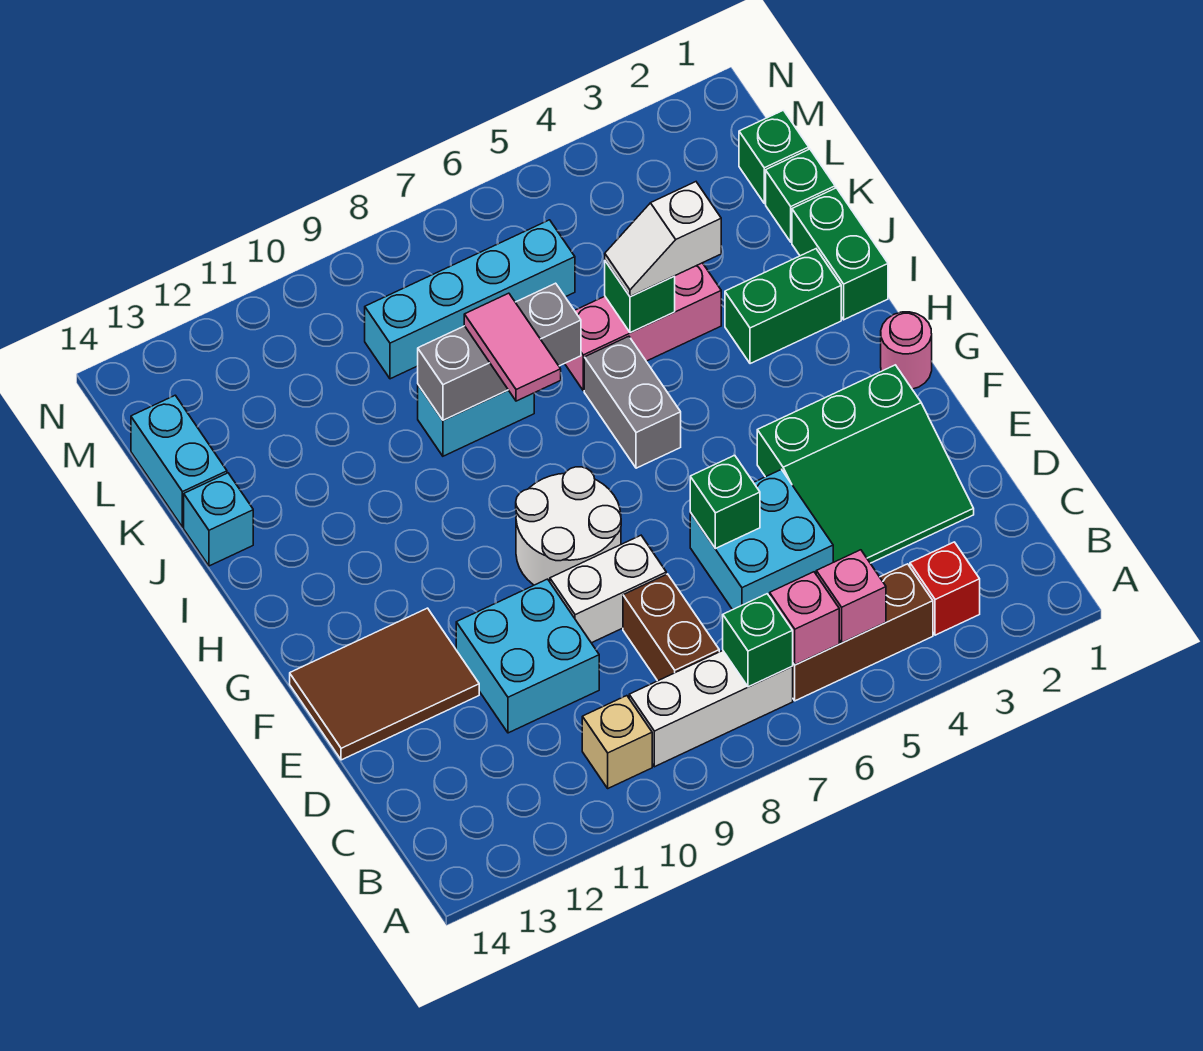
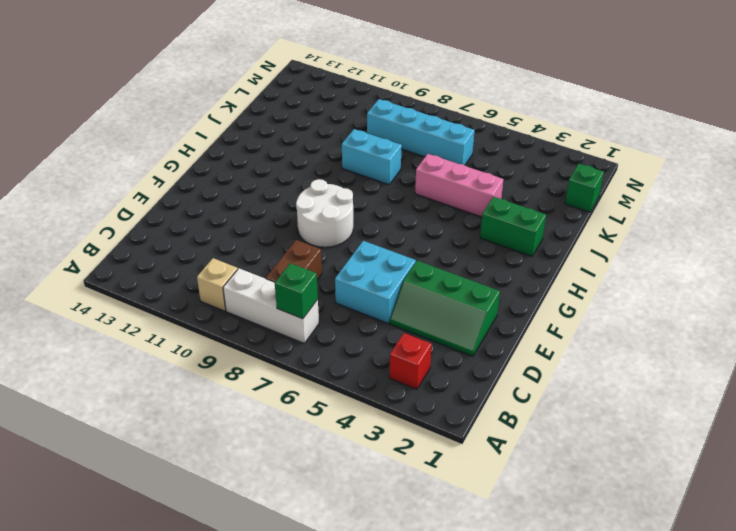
green 2x3 slope [390,261,500,356] -> green 3x3 slope [757,365,974,563]
none -> brown 1x3 brick [792,564,933,701]
none -> cyan 2x2 brick [456,579,599,733]
none -> white 1x2 brick [550,535,666,643]
none -> brown 2x3 tile [290,608,479,760]

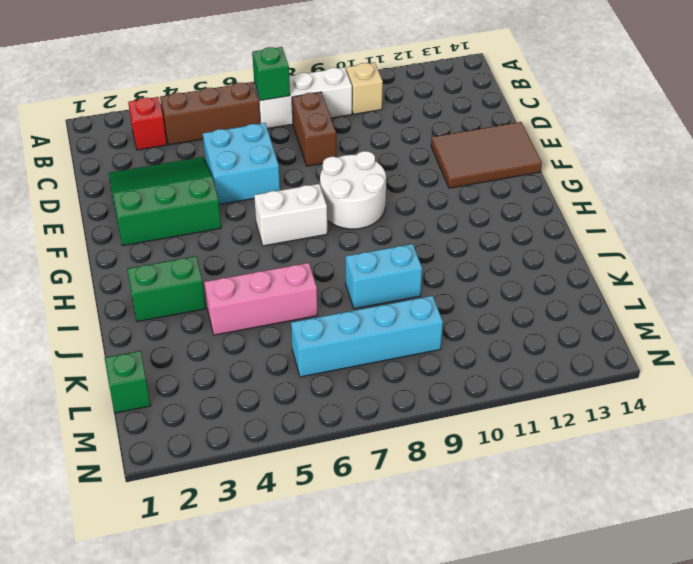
white 1x2 brick [254,184,327,246] -> white 1x2 brick moved to [550,535,666,643]
none -> cyan 2x2 brick [456,579,599,733]
none -> pink 1x1 round brick [881,312,932,389]
none -> grey 1x2 brick [584,336,681,468]
none -> green 1x2 brick [792,188,888,320]

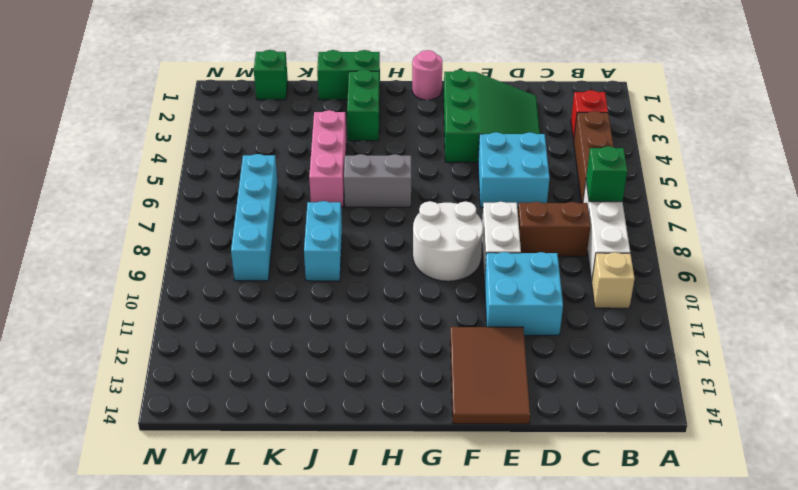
none -> cyan 1x1 brick [184,473,253,566]
none -> green 1x1 brick [766,149,835,242]
none -> cyan 1x2 brick [131,395,227,527]
none -> pink 1x1 brick [816,550,886,643]

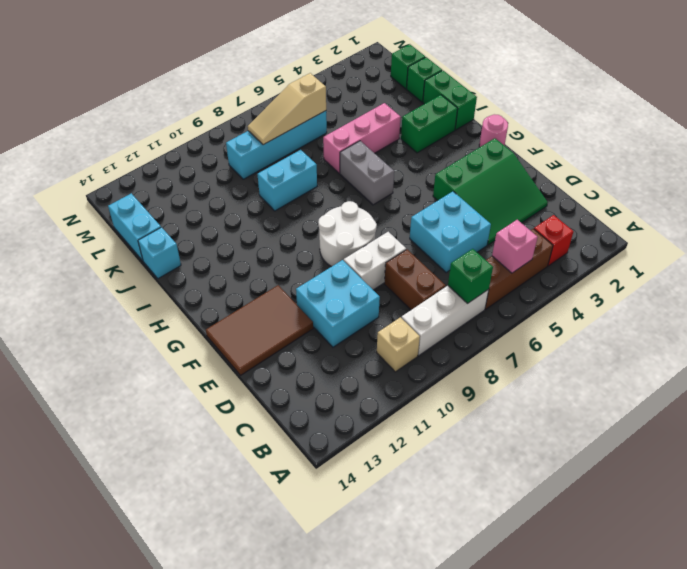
tan 1x3 slope [248,73,326,145] -> none
none -> pink 1x1 brick [770,572,839,665]
none -> green 1x1 brick [690,455,760,549]
none -> green 1x1 brick [605,261,675,333]
none -> grey 1x3 brick [418,283,581,420]

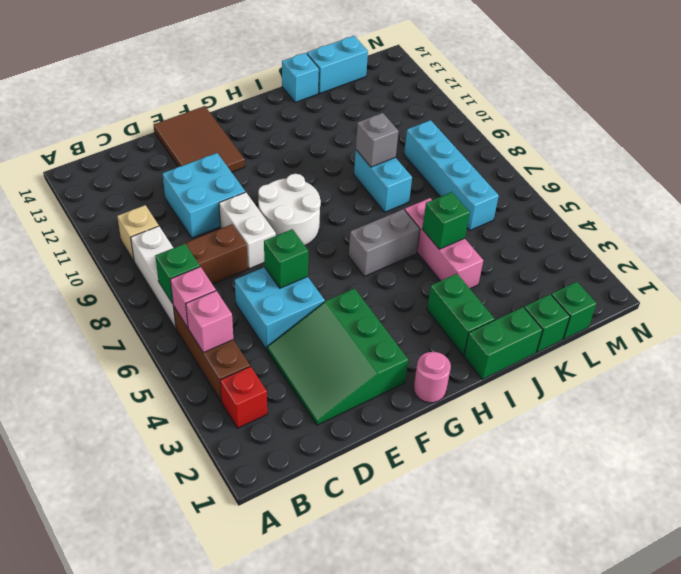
grey 1x1 brick [356,113,398,167] -> grey 1x3 brick [418,283,581,420]
none -> pink 1x2 tile [464,293,561,401]
none -> white 1x2 slope [605,182,721,297]

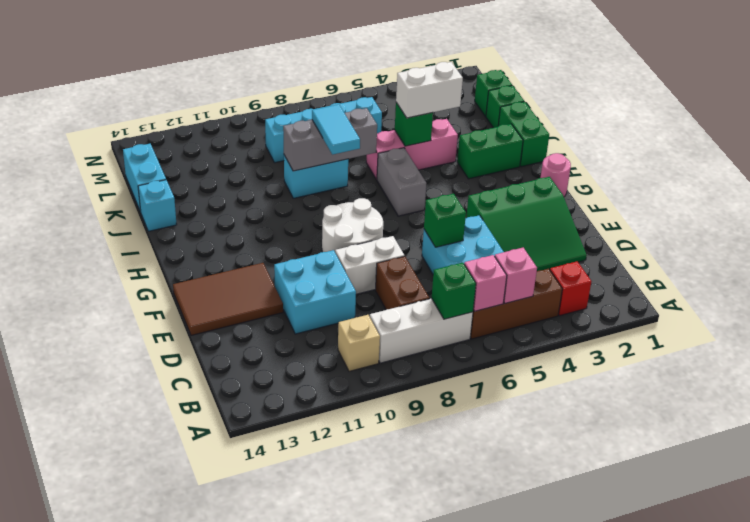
cyan 1x2 tile [312,105,360,155] -> pink 1x2 tile [464,293,561,401]
white 1x2 brick [396,62,463,118] -> white 1x2 slope [605,182,721,297]

